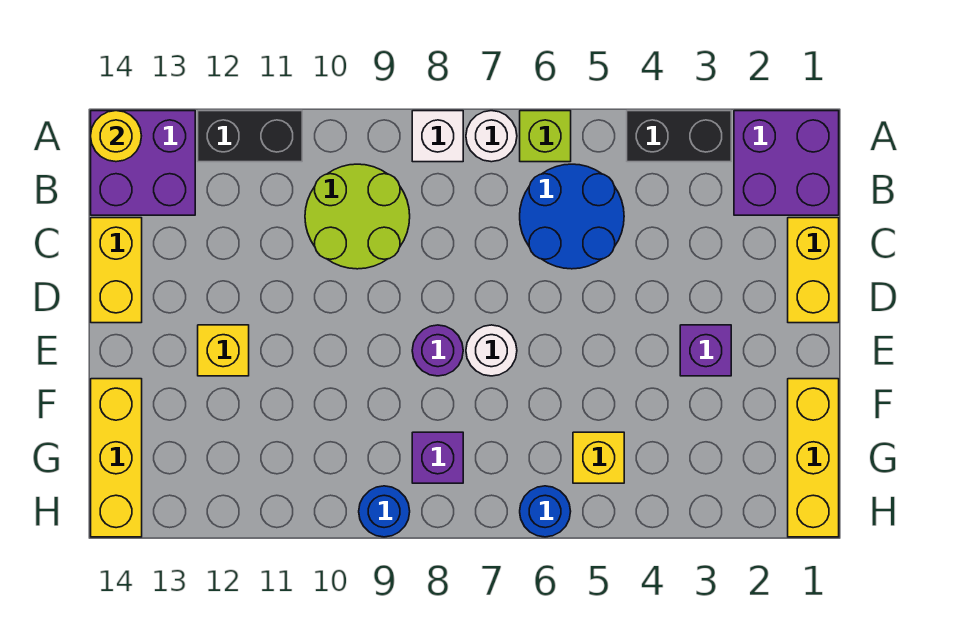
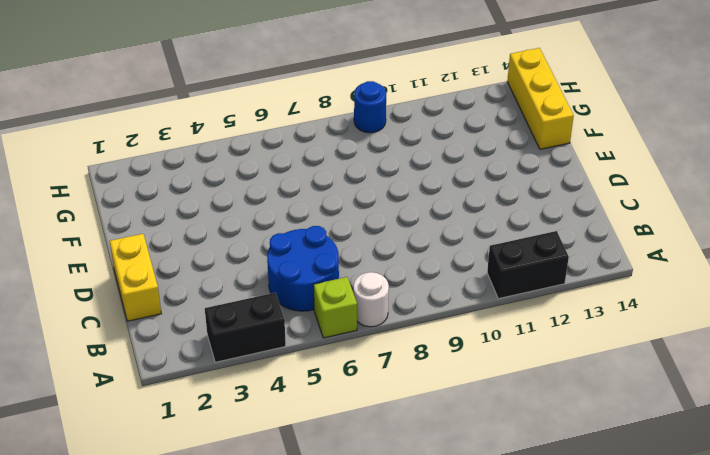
none -> purple 2x2 brick [734,111,839,215]
none -> white 1x1 brick [412,111,463,162]
none -> purple 2x2 brick [91,111,195,215]

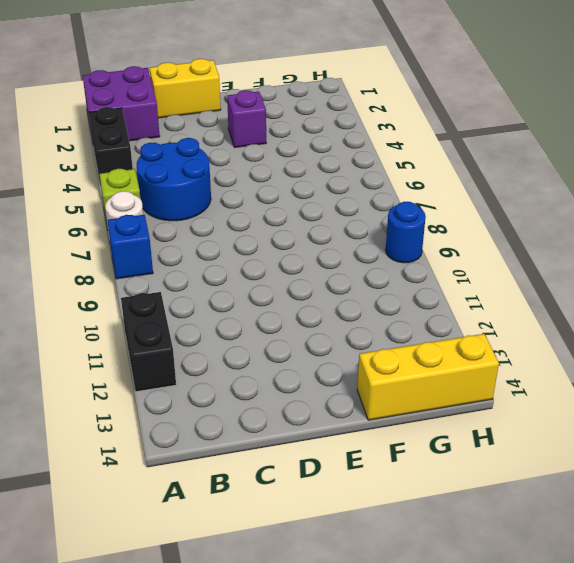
blue 1x1 brick [107,215,153,279] -> white 1x1 brick [412,111,463,162]
none -> purple 2x2 brick [91,111,195,215]
none -> lime 2x2 round brick [305,164,410,269]
none -> yellow 1x2 brick [91,218,142,323]

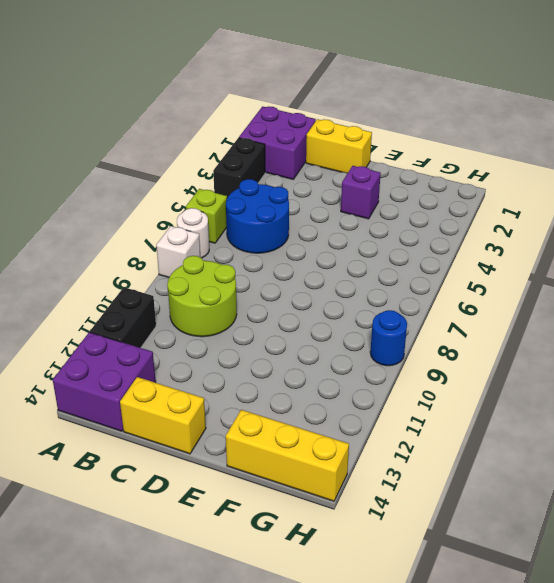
none -> white 1x1 round brick [466,325,517,376]
none -> purple 1x1 round brick [412,325,463,376]
none -> yellow 1x1 brick [198,325,249,376]

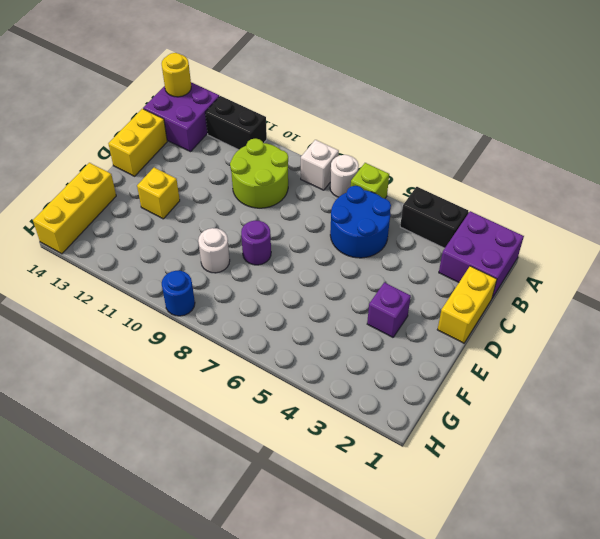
white 1x1 round brick [198,228,230,273] -> white 1x1 round brick moved to [466,325,517,376]
none -> yellow 1x3 brick [788,379,839,537]
none -> yellow 1x1 brick [573,432,624,483]
none -> purple 1x1 brick [412,432,463,483]

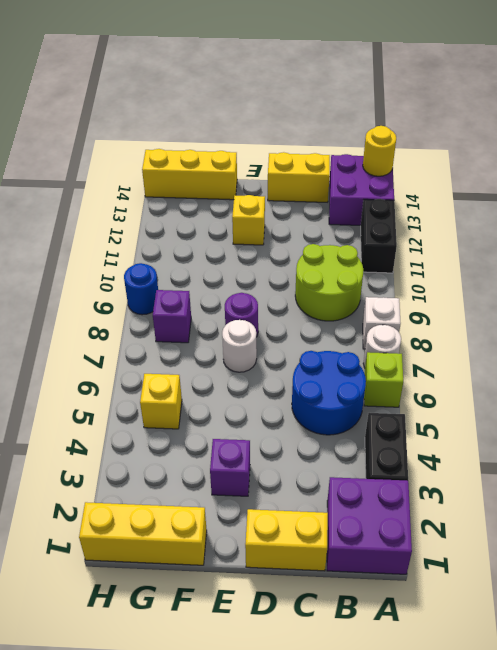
none -> blue 1x1 round brick [520,486,571,537]

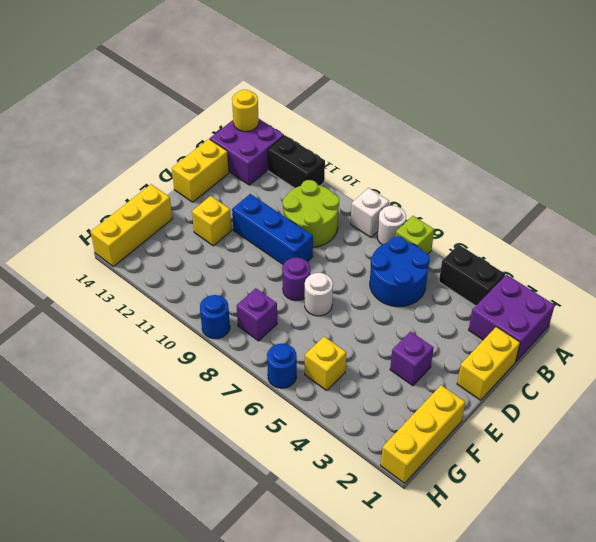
blue 1x3 brick [232,194,313,264] -> none

